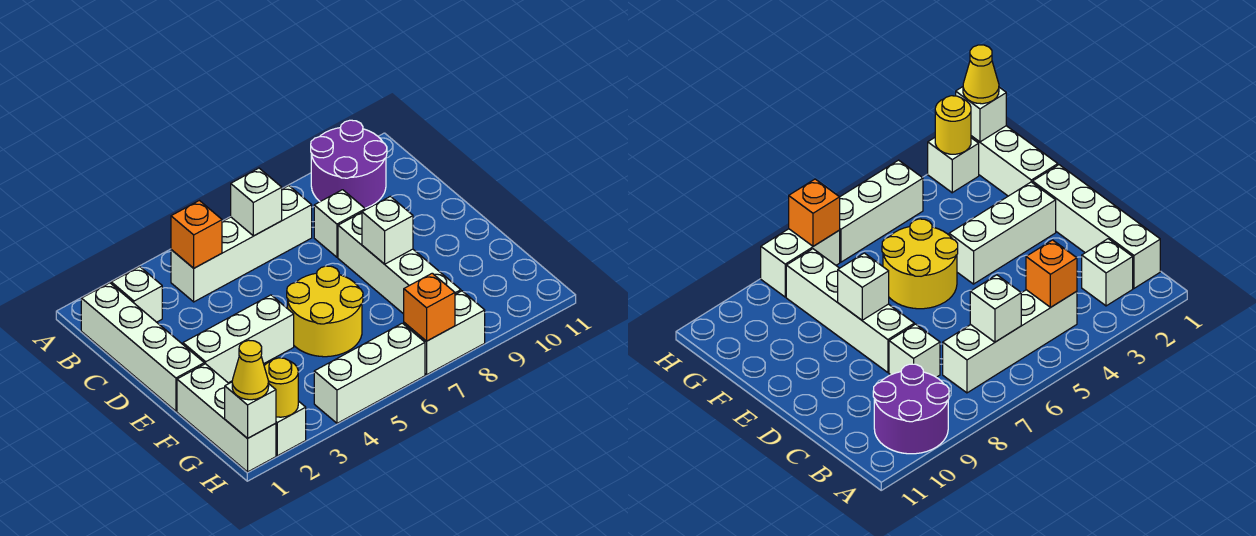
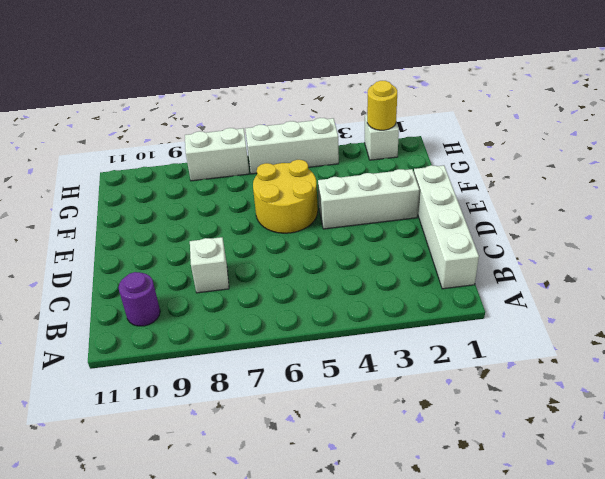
purple 1x1 round brick [119,272,160,326] -> purple 2x2 round brick [311,120,387,208]
none -> white 1x1 brick [111,267,162,322]
none -> white 1x4 brick [171,186,312,302]
none -> white 1x4 brick [338,212,461,314]

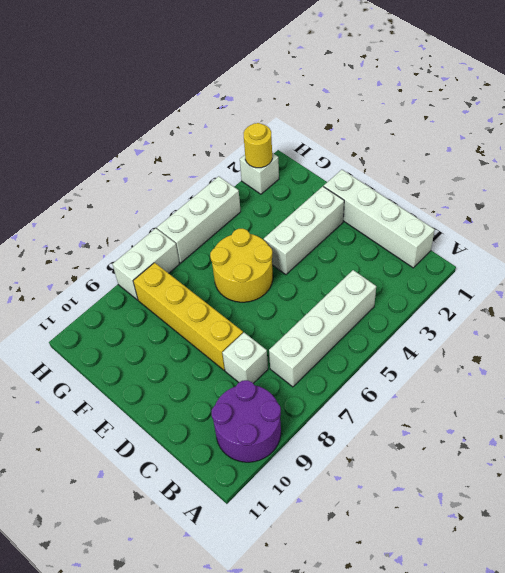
yellow 1x4 brick [133,263,243,370] -> white 1x4 brick [338,212,461,314]
none -> white 1x1 brick [111,267,162,322]
none -> white 1x3 brick [177,364,276,472]
none -> orange 1x1 brick [171,201,222,268]

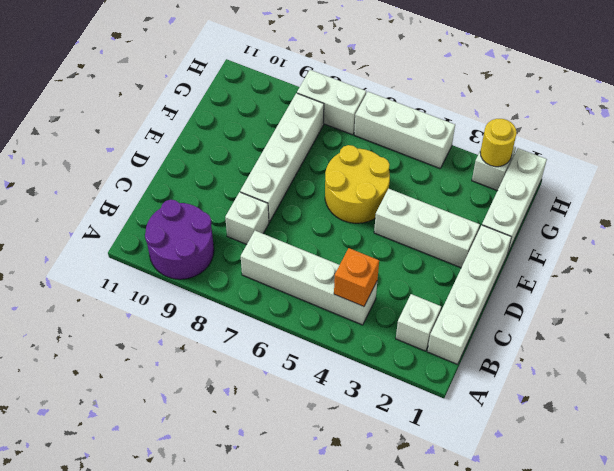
none -> white 1x1 brick [231,168,282,236]
none -> white 1x1 brick [362,196,413,264]
none -> white 1x1 brick [225,382,276,438]

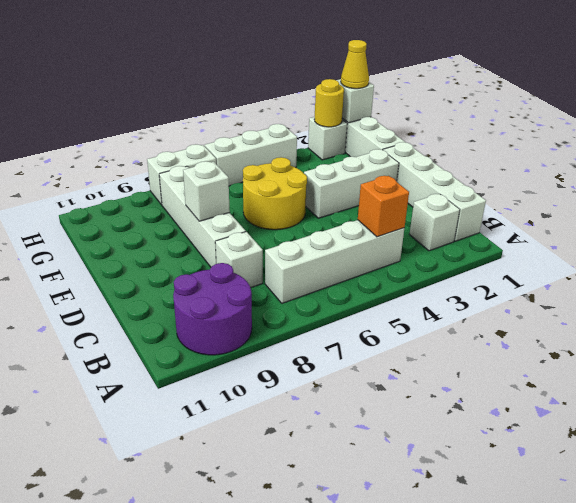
none -> white 1x1 brick [231,168,282,236]
none -> orange 1x1 brick [404,273,455,341]

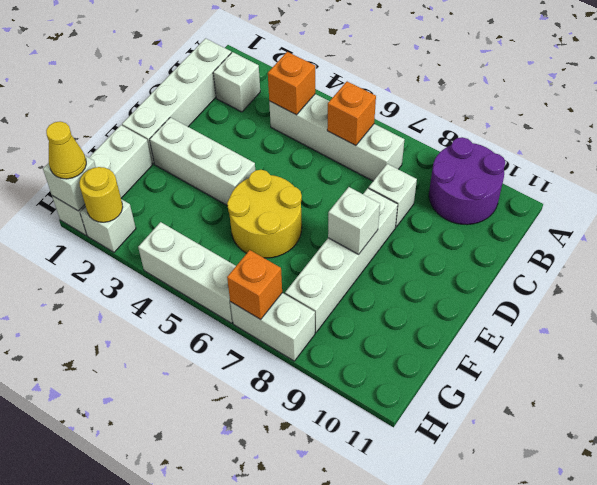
orange 1x1 brick [327,82,376,146] -> white 1x1 brick [231,168,282,236]

